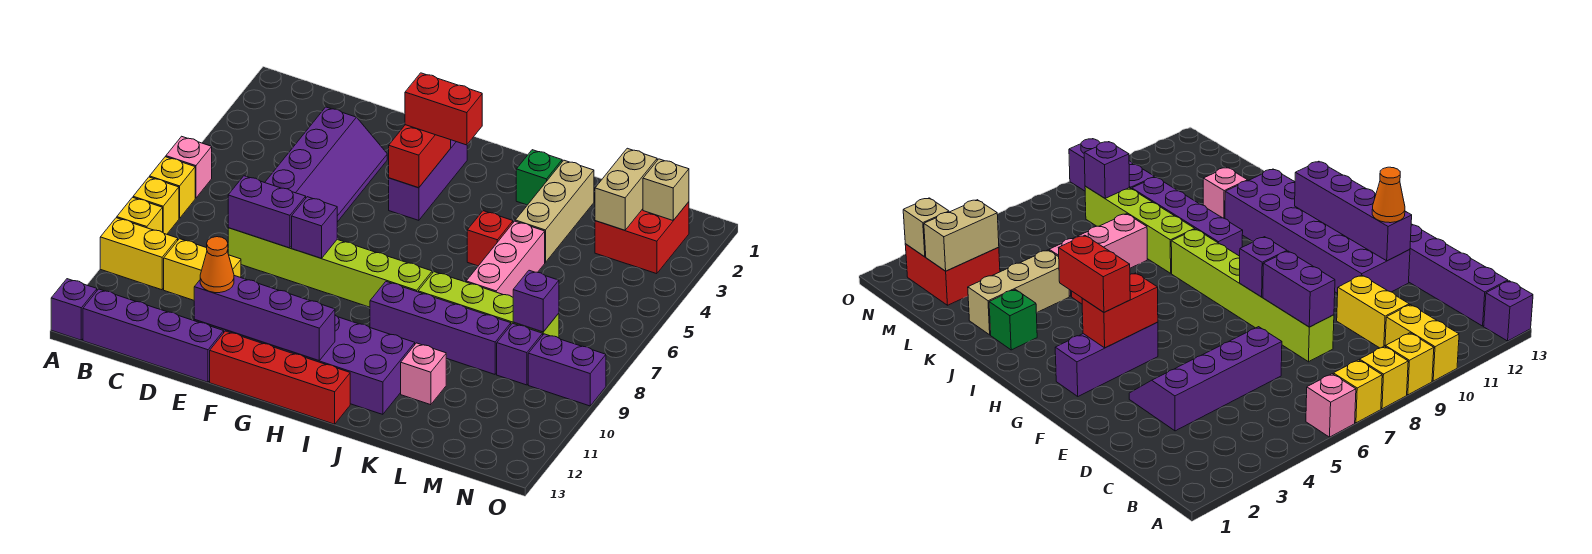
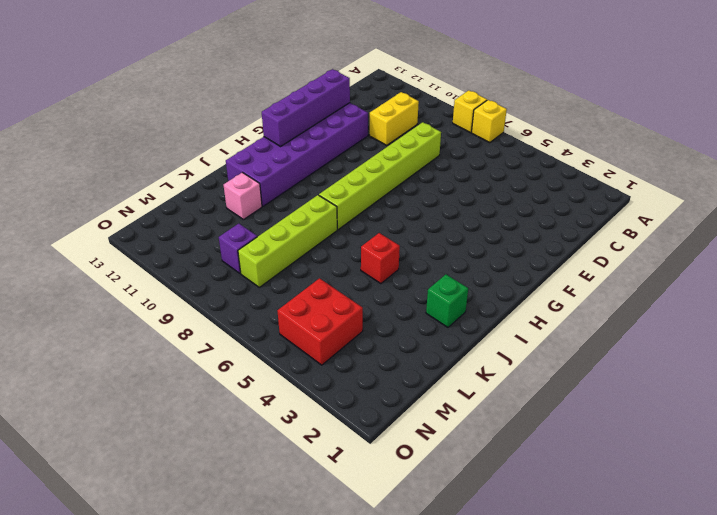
red 2x2 brick [278,278,363,365] -> red 2x2 brick moved to [595,202,689,274]
none -> pink 1x1 brick [166,136,212,198]
none -> yellow 1x1 brick [117,197,163,232]
none -> yellow 1x2 brick [100,218,178,290]
none -> purple 1x1 brick [51,279,97,340]

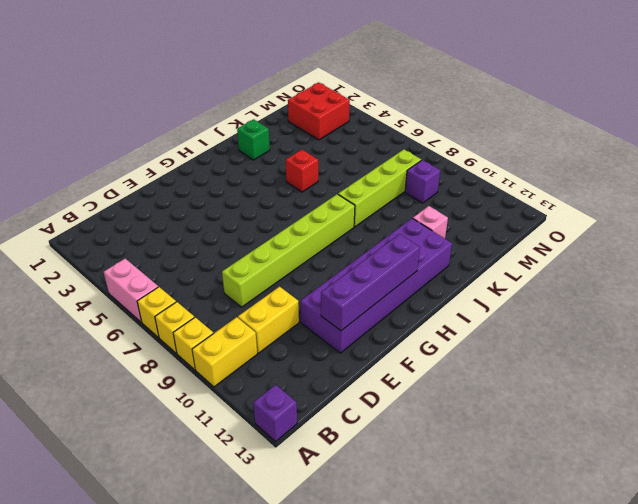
pink 1x2 brick [104,259,158,322] -> pink 1x1 brick [166,136,212,198]
none -> purple 1x4 brick [83,289,224,382]
none -> purple 2x4 slope [265,107,387,222]
none -> red 1x4 brick [210,331,350,424]
none -> purple 1x3 brick [389,140,467,220]

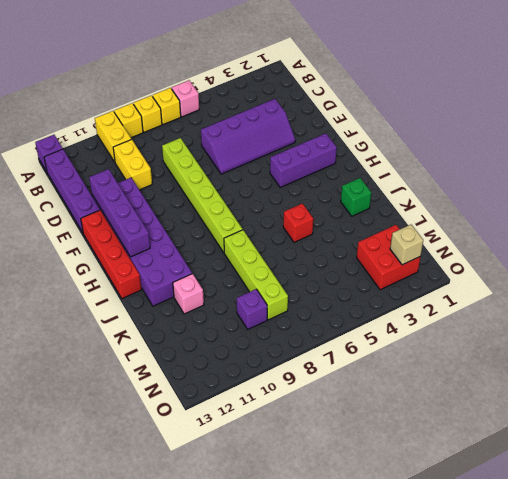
none -> purple 1x4 brick [370,282,511,374]
none -> tan 1x3 brick [515,160,594,262]
none -> pink 1x3 brick [466,221,545,297]
none -> purple 1x2 brick [528,334,606,406]

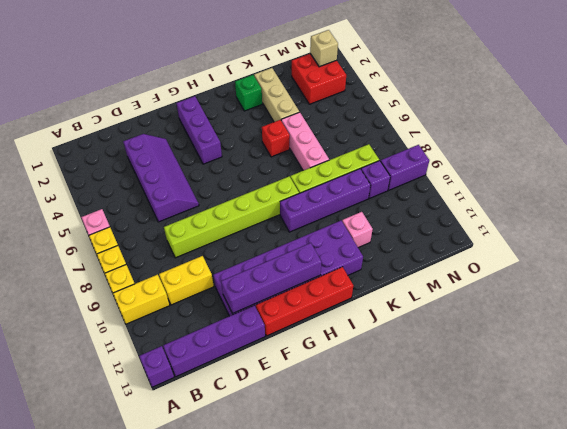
none -> purple 1x2 brick [228,176,306,248]
none -> purple 1x1 brick [292,197,337,258]
none -> red 1x2 brick [389,125,451,188]
none -> tan 1x2 brick [595,148,657,230]

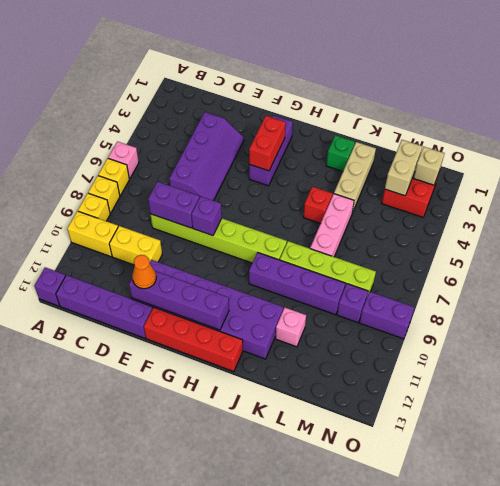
none -> purple 1x1 brick [513,270,559,332]
none -> red 1x2 brick [405,73,482,145]

